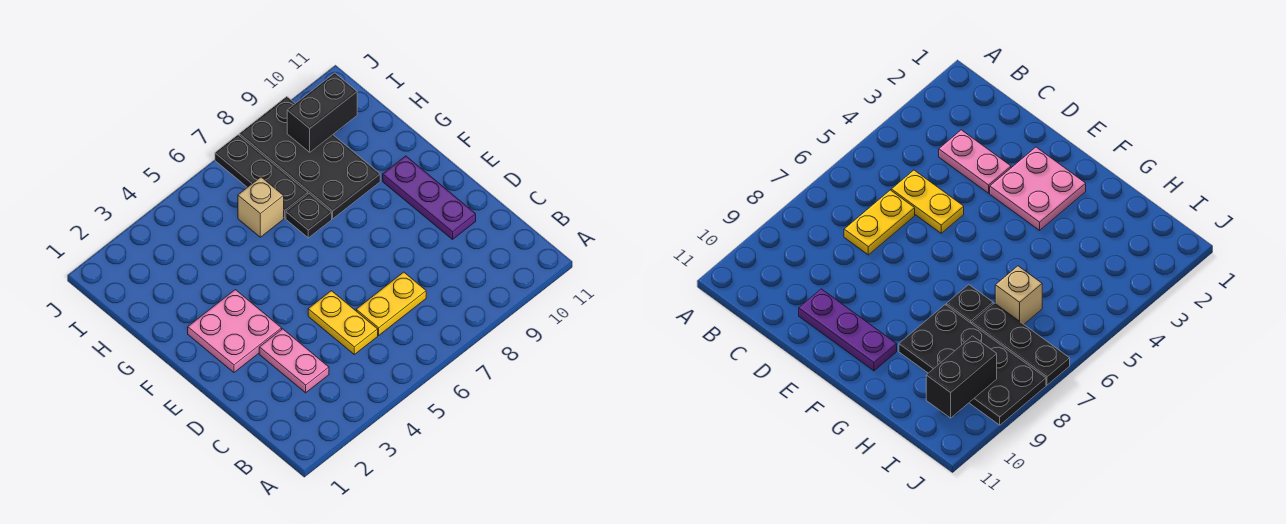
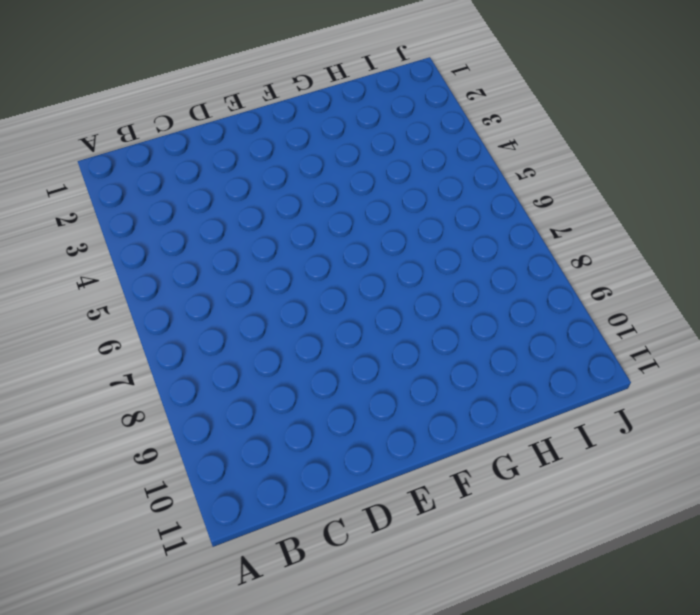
none -> pink 1x2 plate [259,329,329,393]
none -> yellow 1x2 plate [308,291,378,355]

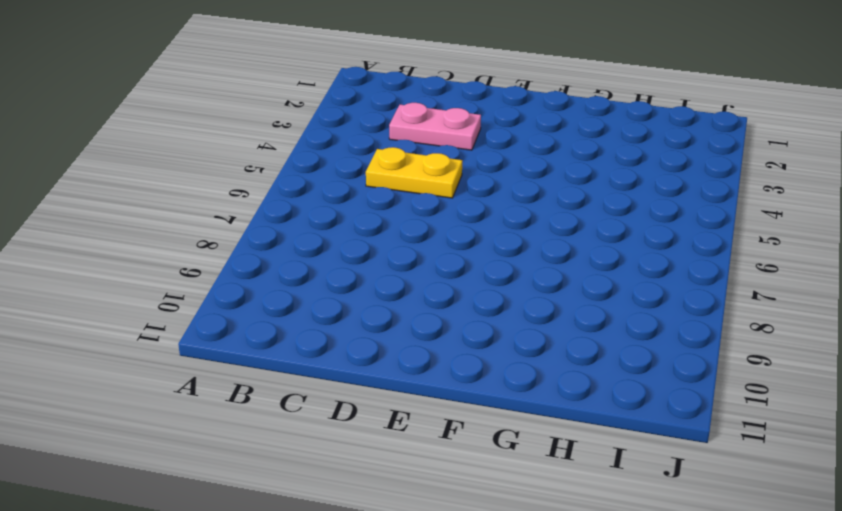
none -> yellow 1x2 plate [356,272,426,335]
none -> purple 1x3 plate [383,156,476,239]

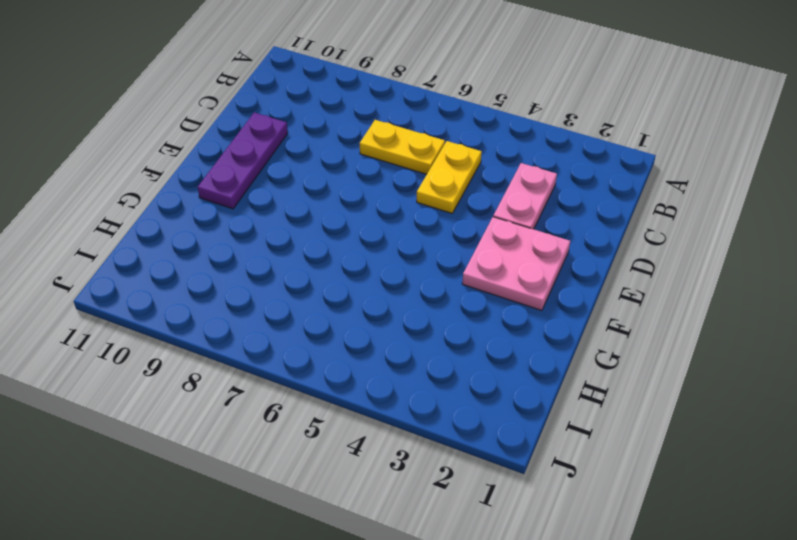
none -> black 1x1 plate [286,194,332,238]
none -> black 2x4 plate [239,97,380,219]

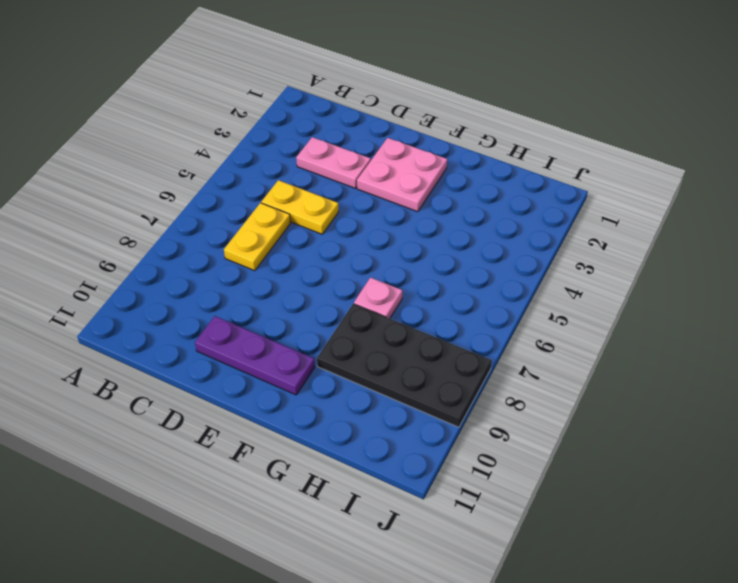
pink 1x1 plate [354,278,402,319] -> black 1x1 plate [286,194,332,238]
none -> tan 1x1 brick [238,177,284,237]
none -> black 1x3 plate [215,135,308,218]

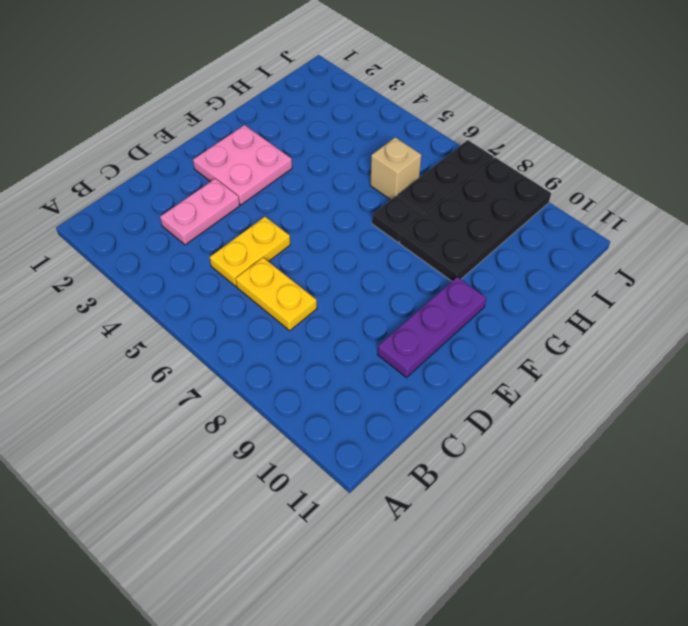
none -> black 1x2 brick [287,73,357,152]

